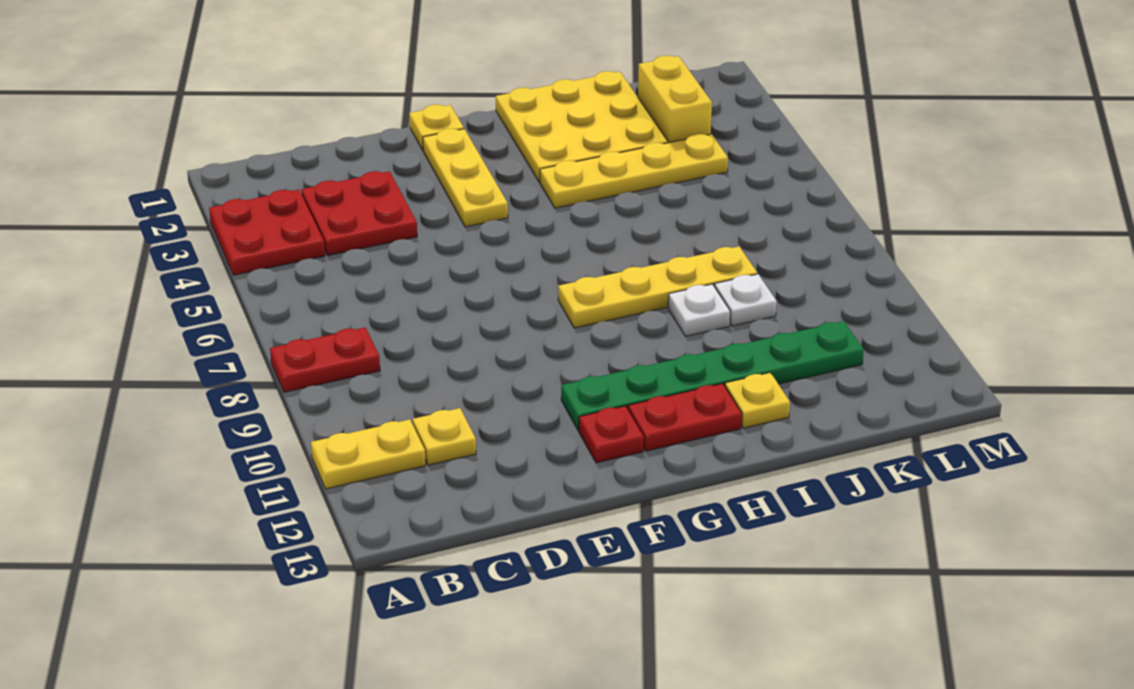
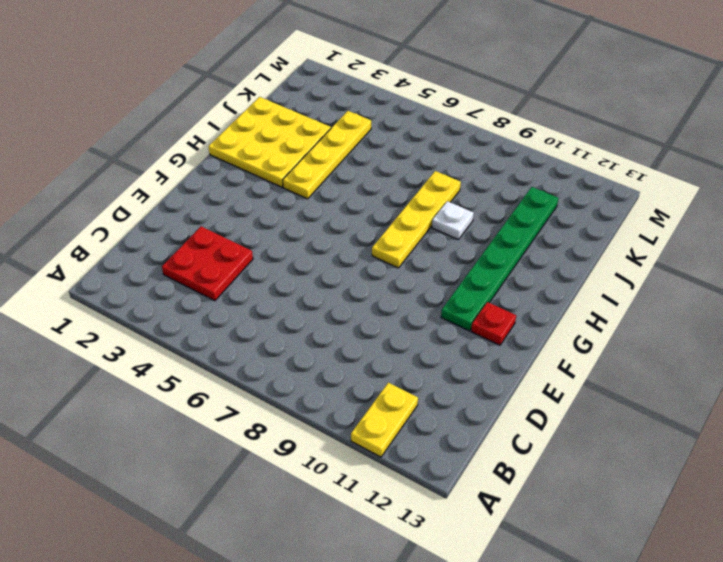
none -> red 2x2 plate [209,190,325,275]
none -> red 1x2 plate [270,327,380,392]
none -> yellow 1x1 plate [413,408,476,465]

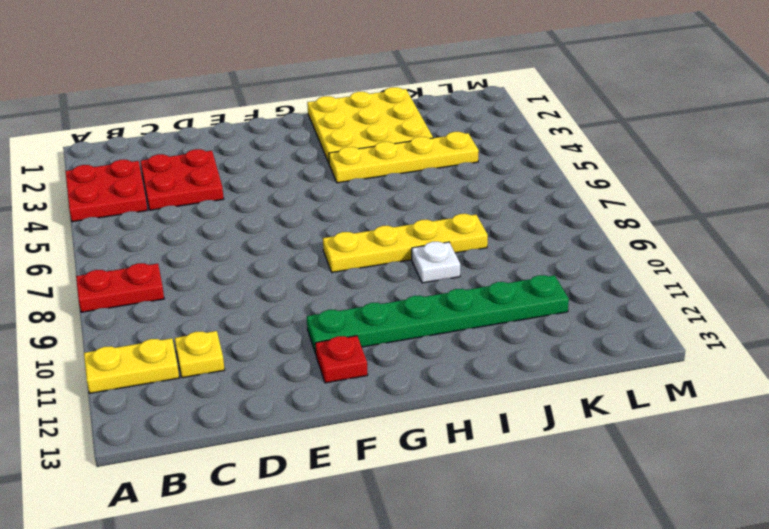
none -> yellow 1x1 plate [409,105,464,150]
none -> yellow 1x3 plate [423,129,508,227]
none -> red 1x2 plate [628,384,742,451]

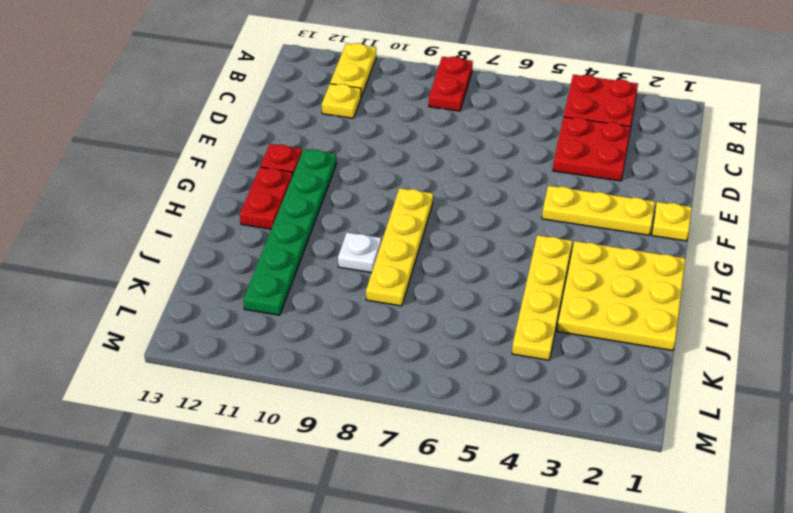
none -> yellow 1x1 plate [725,373,790,428]
none -> white 1x1 plate [715,274,777,326]
none -> yellow 1x2 brick [638,56,712,143]

